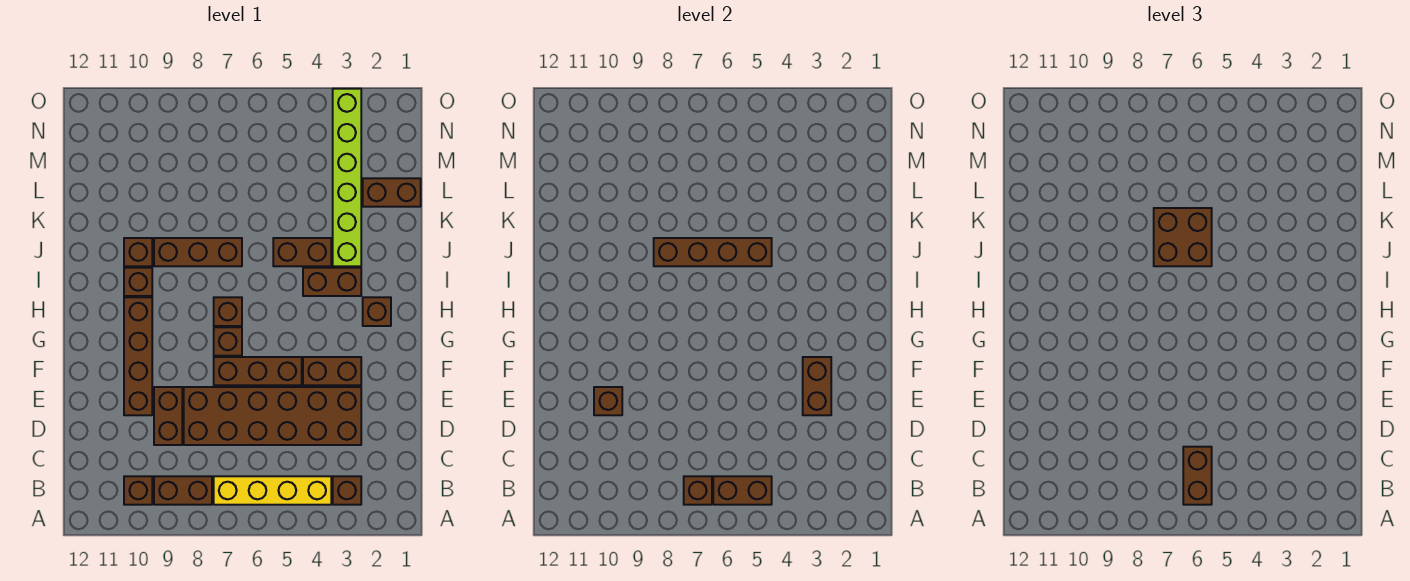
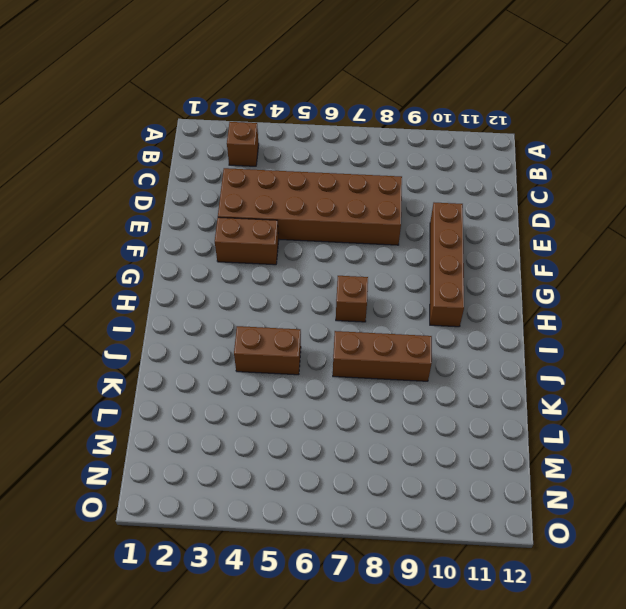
none -> yellow 1x4 brick [214,476,331,505]
none -> brown 1x2 brick [154,476,212,505]
none -> brown 1x1 brick [124,476,152,505]

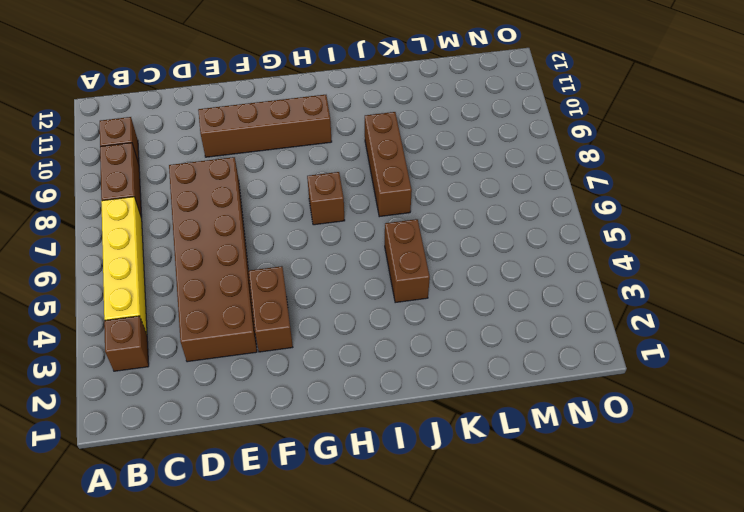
none -> brown 1x2 brick [154,387,182,445]
none -> brown 1x3 brick [214,357,302,385]
none -> brown 1x1 brick [214,327,242,356]

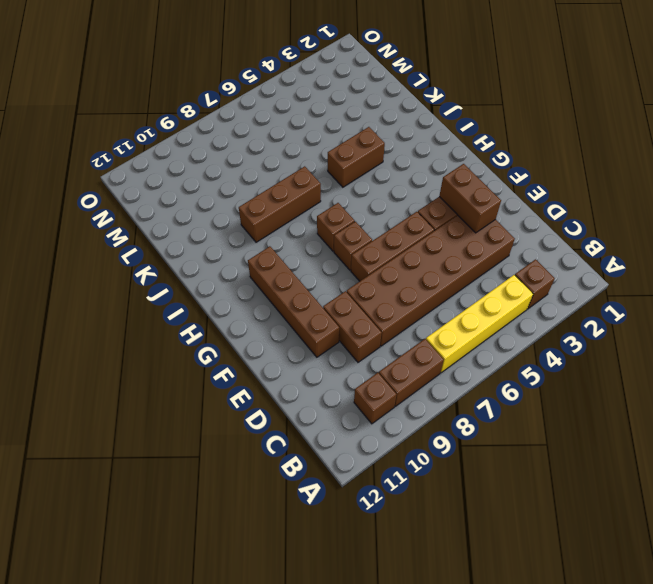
none -> brown 1x1 brick [363,297,391,326]
none -> brown 1x2 brick [303,268,361,296]
none -> brown 1x1 brick [124,268,152,296]

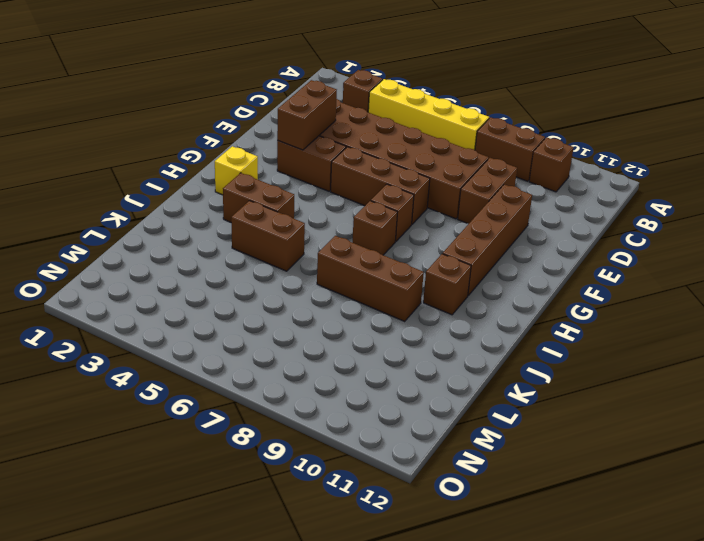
yellow 1x1 brick [215,146,258,195] -> brown 1x1 brick [363,297,391,326]
none -> lime 1x6 brick [333,89,361,266]
none -> brown 1x1 brick [124,238,152,266]
none -> brown 1x2 brick [363,178,421,207]

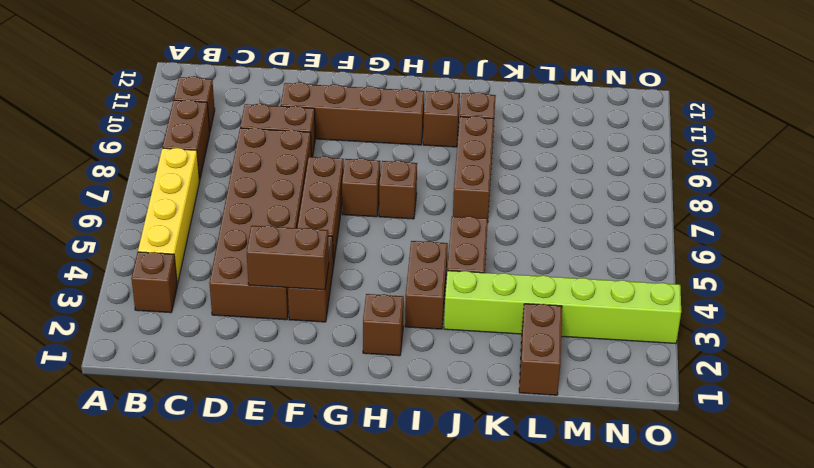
none -> brown 1x2 brick [713,476,772,505]
none -> brown 1x1 brick [684,476,712,505]
none -> brown 1x1 brick [594,387,622,415]

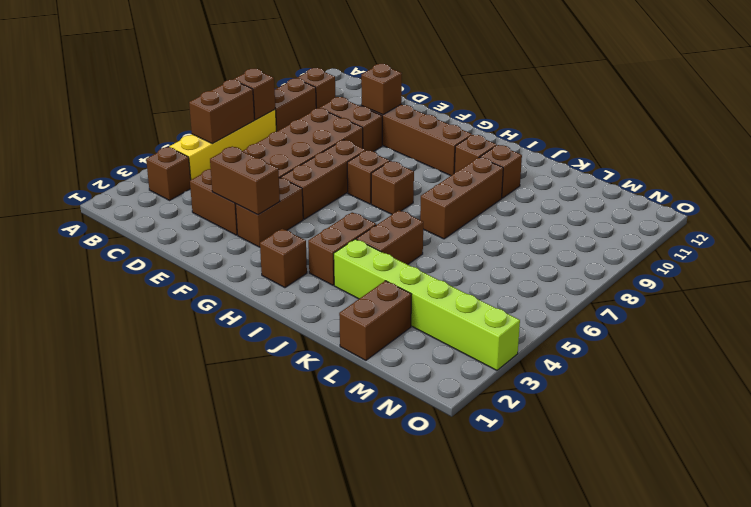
none -> brown 1x4 brick [654,238,772,266]
none -> brown 1x2 brick [1183,447,1212,505]
none -> brown 2x2 brick [1154,208,1212,266]

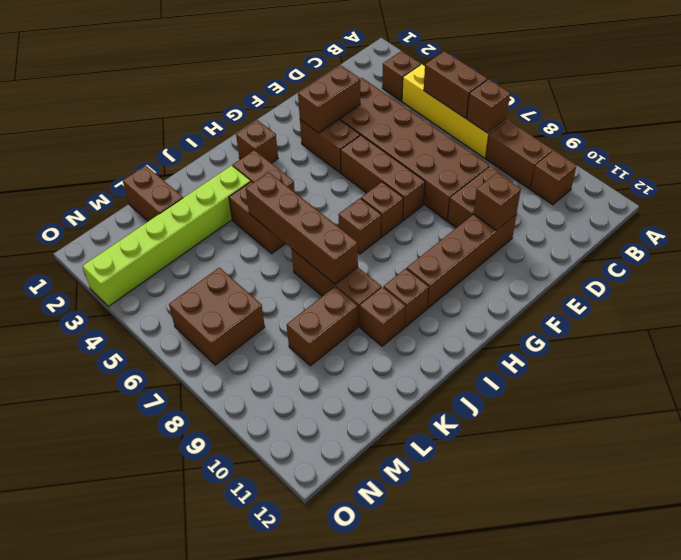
brown 1x2 brick [287,287,358,366] -> brown 1x2 brick moved to [1183,447,1212,505]
brown 2x2 brick [169,268,265,365] -> brown 2x2 brick moved to [1154,208,1212,266]

